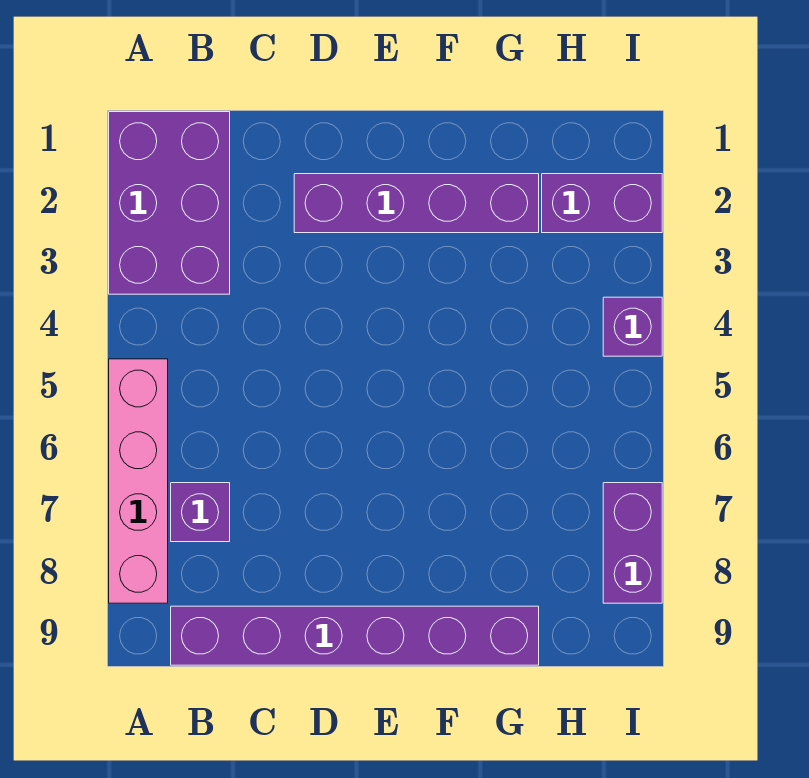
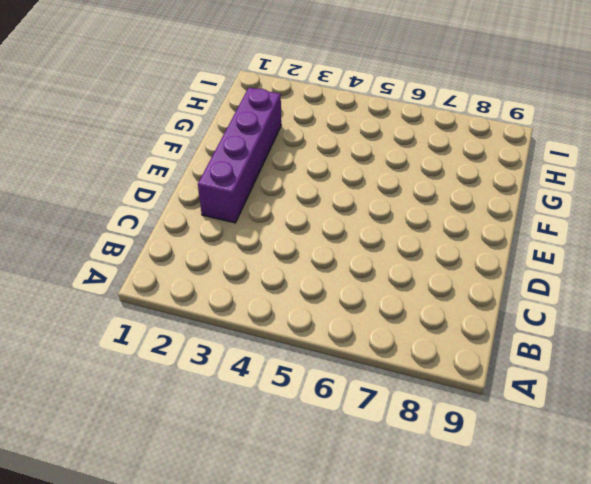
none -> purple 2x3 brick [109,112,230,294]
none -> pink 1x4 brick [109,359,168,603]

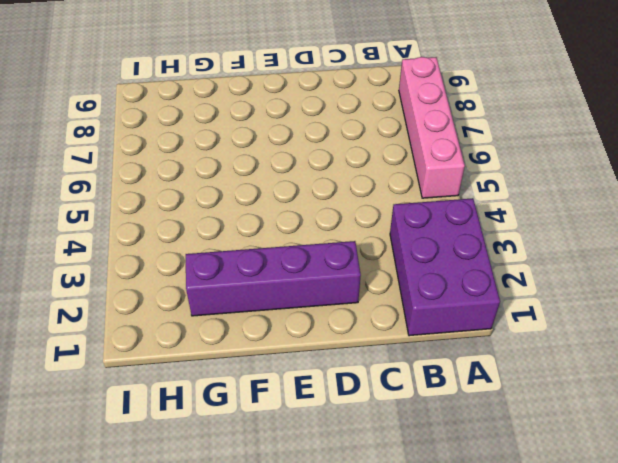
none -> purple 1x1 brick [171,483,230,542]
none -> purple 1x6 brick [171,606,539,665]

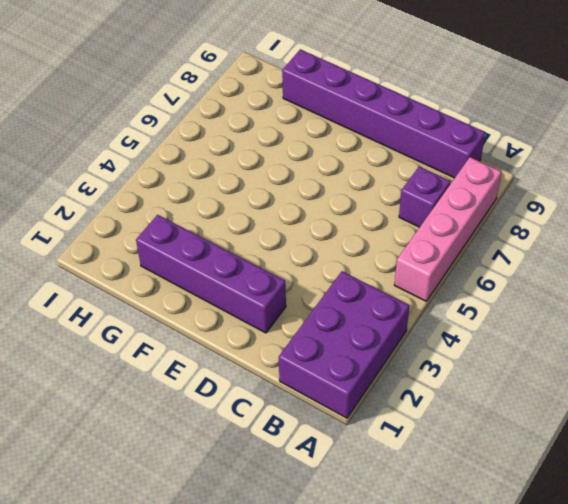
none -> purple 1x2 brick [542,174,662,233]
none -> purple 1x1 brick [603,297,662,356]

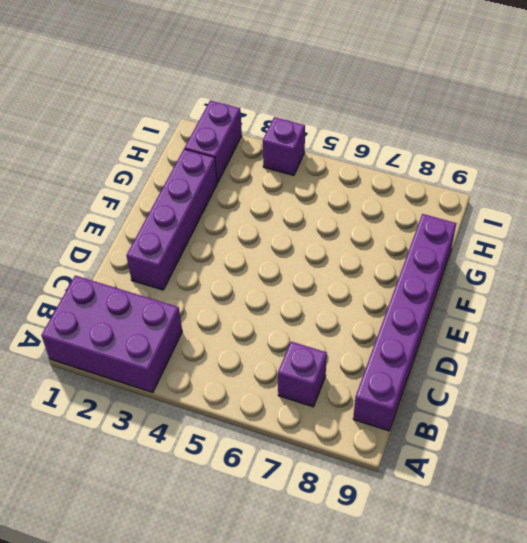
none -> pink 1x4 brick [109,359,168,603]
none -> purple 1x2 brick [603,483,662,603]

